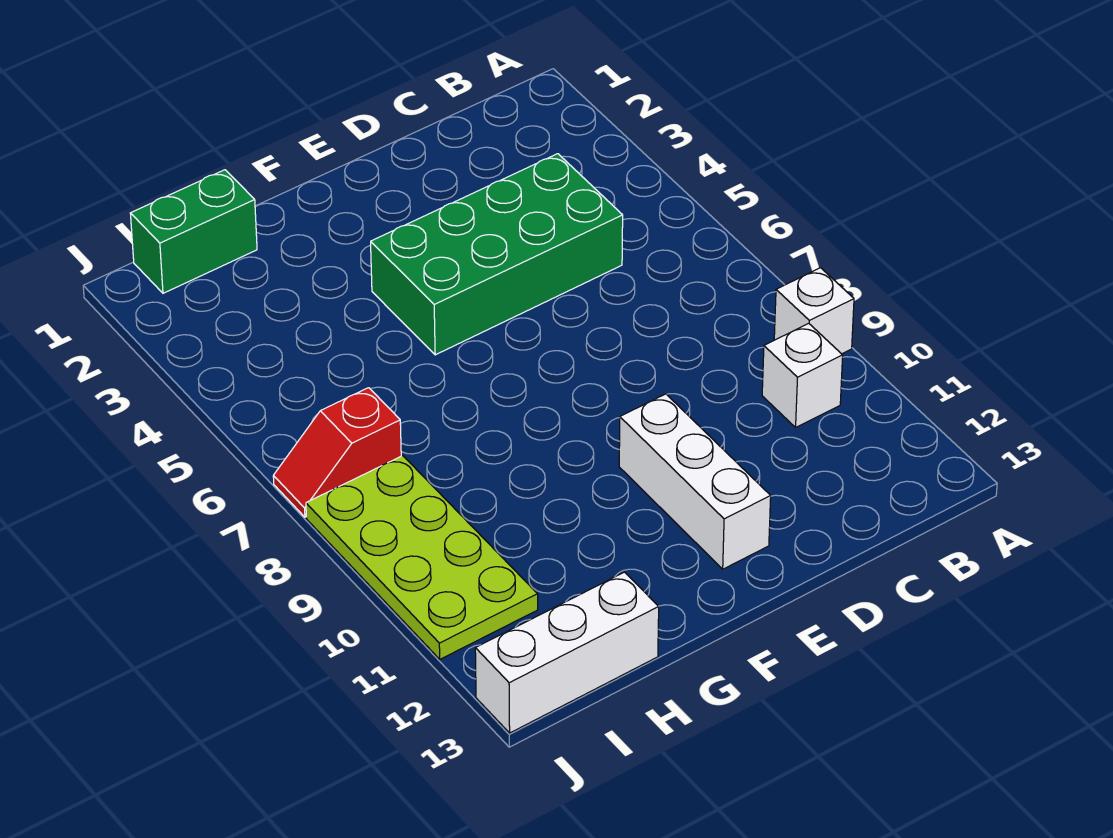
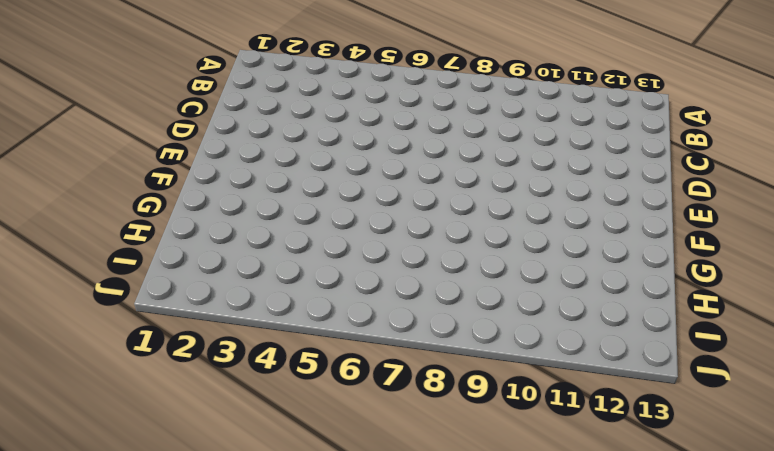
none -> white 1x1 brick [774,268,854,354]
none -> white 1x1 brick [762,323,843,427]

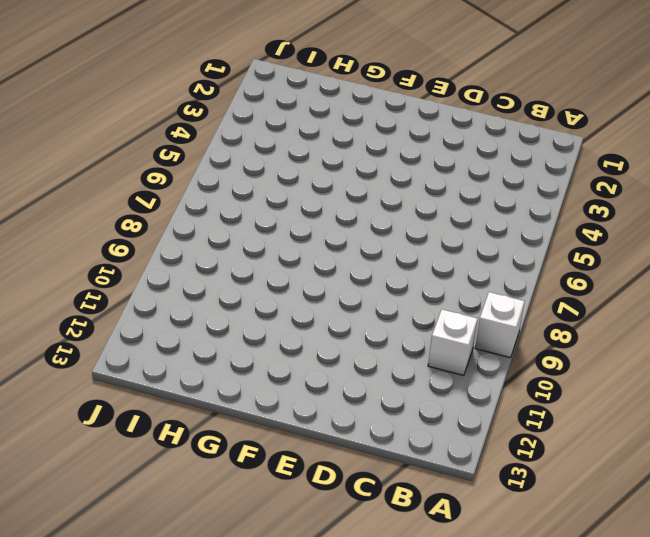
none -> green 2x4 brick [371,154,623,355]
none -> white 1x3 brick [619,394,771,569]

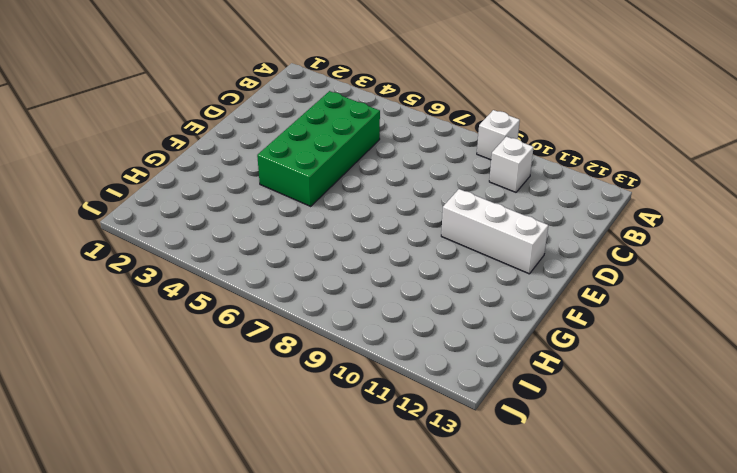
none -> green 1x2 brick [130,170,257,293]
none -> white 1x3 brick [475,572,659,733]

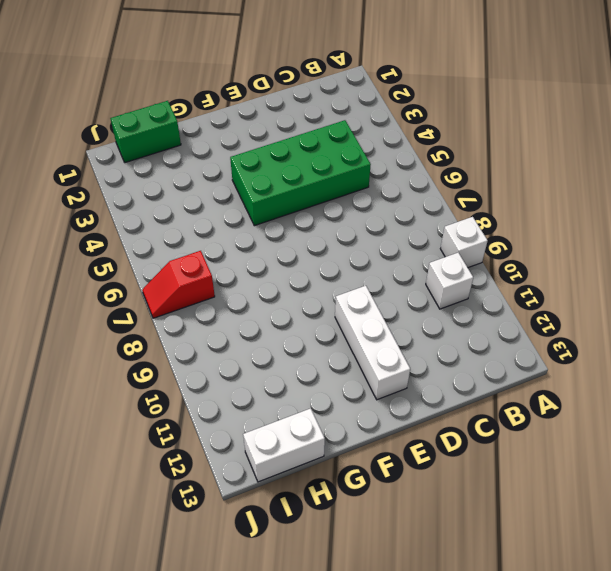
white 1x2 brick [243,408,325,482] -> white 1x3 brick [475,572,659,733]
none -> lime 2x4 plate [306,456,538,659]

